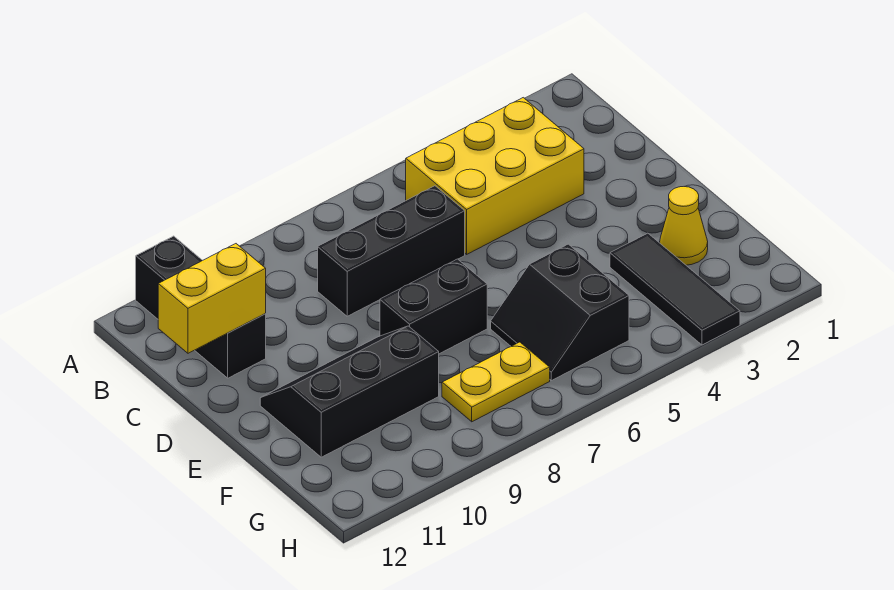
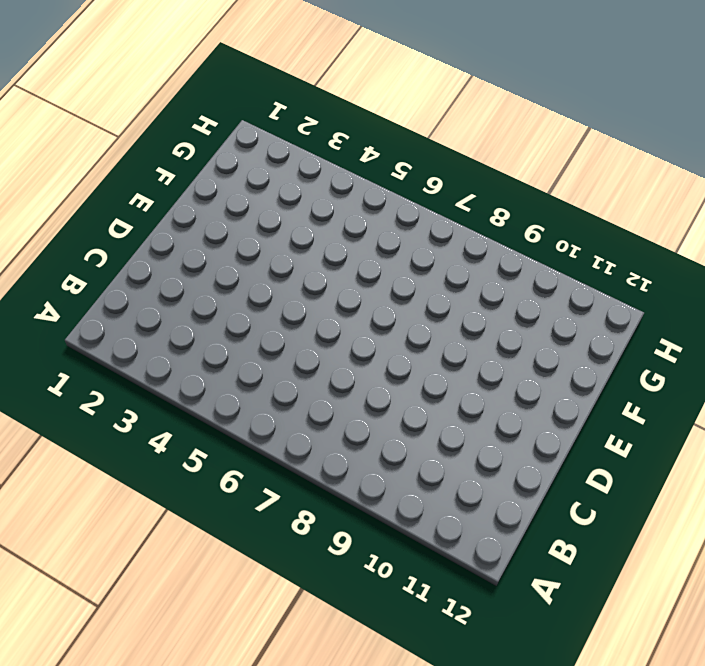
none -> black 1x3 brick [136,236,266,378]
none -> yellow 2x3 brick [406,98,584,254]

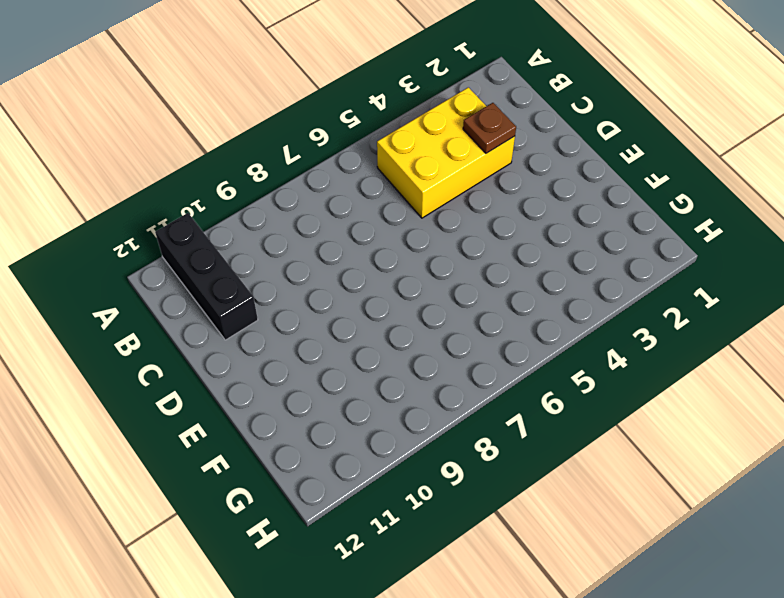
brown 1x1 plate [463,103,516,153] -> none
none -> black 1x3 brick [318,186,465,316]
none -> black 1x2 brick [380,259,487,354]

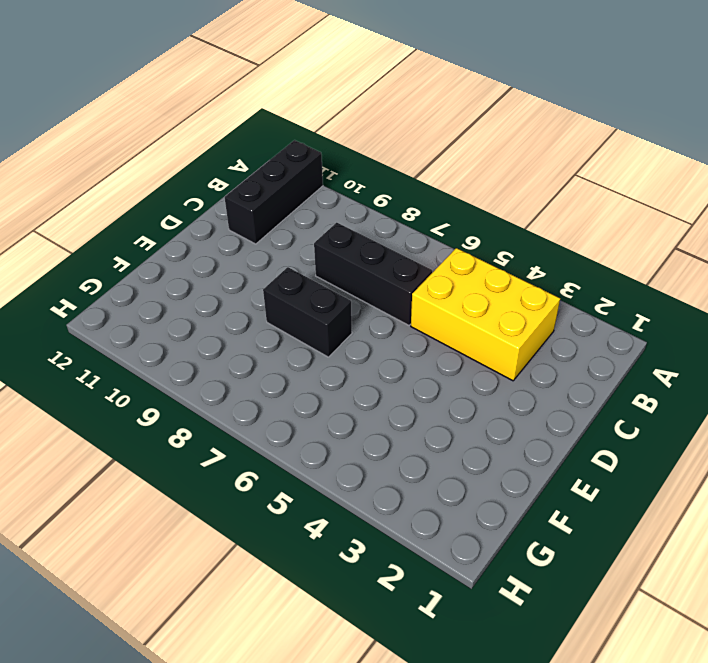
none -> black 2x3 slope [260,326,439,457]
none -> yellow 1x1 cone [660,187,708,265]

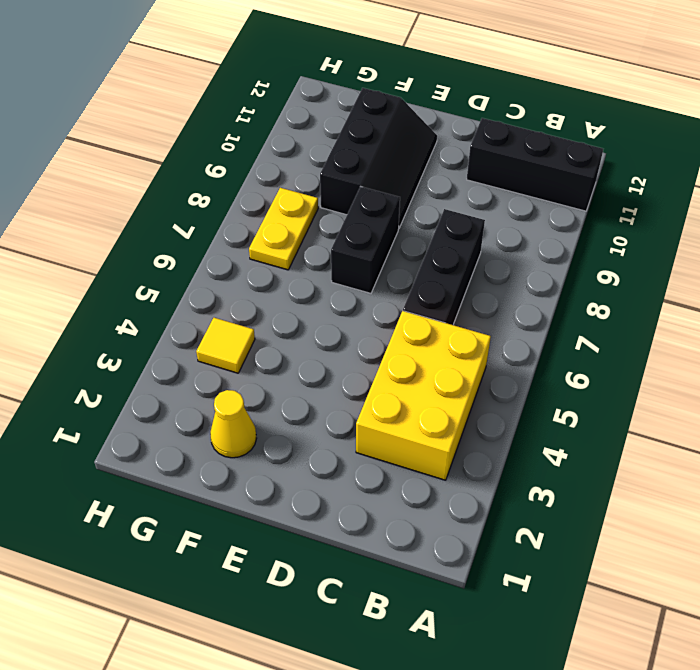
yellow 1x1 tile [196,318,255,373] -> none
none -> black 1x3 tile [610,233,740,345]
none -> black 2x2 slope [491,244,629,381]

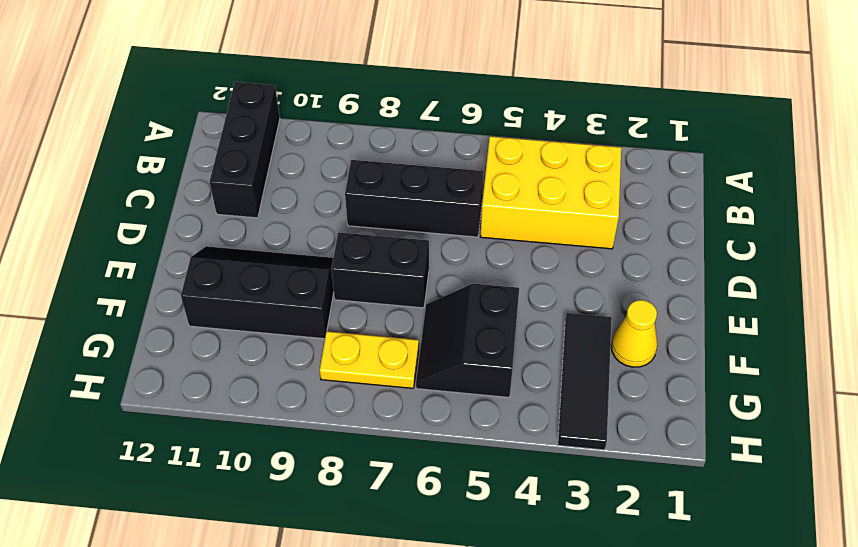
none -> yellow 1x2 brick [158,244,266,353]

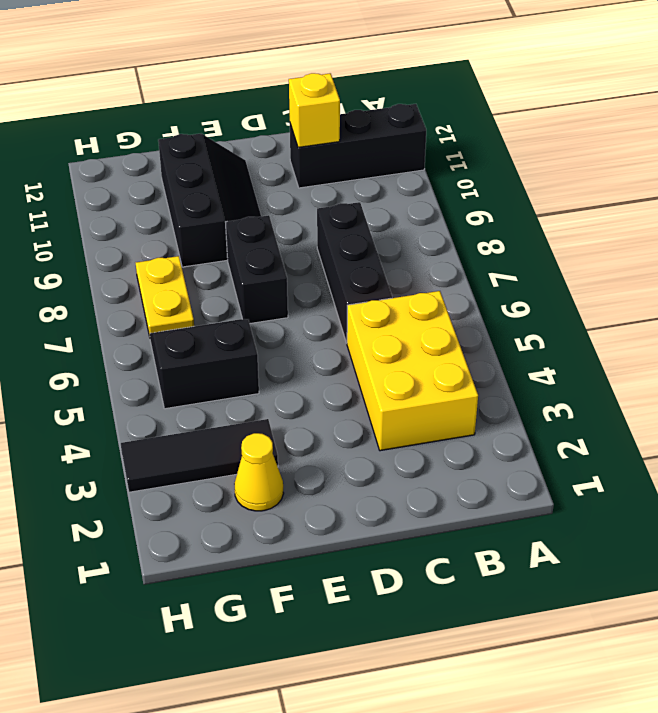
yellow 1x1 brick [289,73,340,147] -> yellow 1x2 brick [158,244,266,353]

